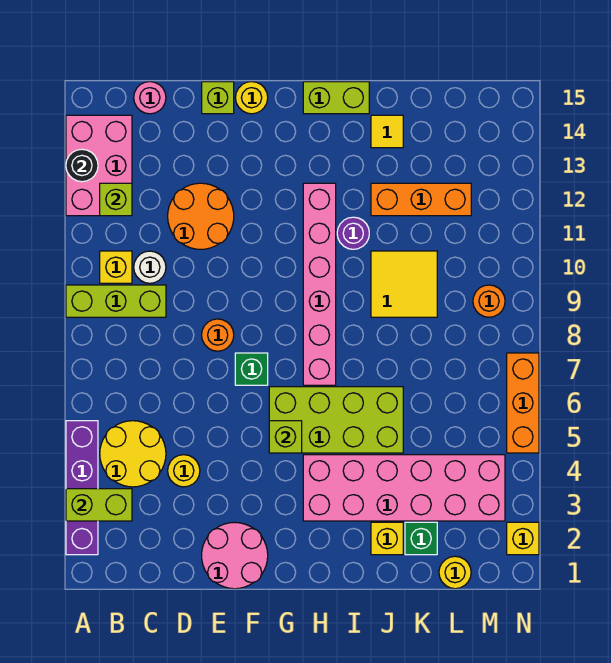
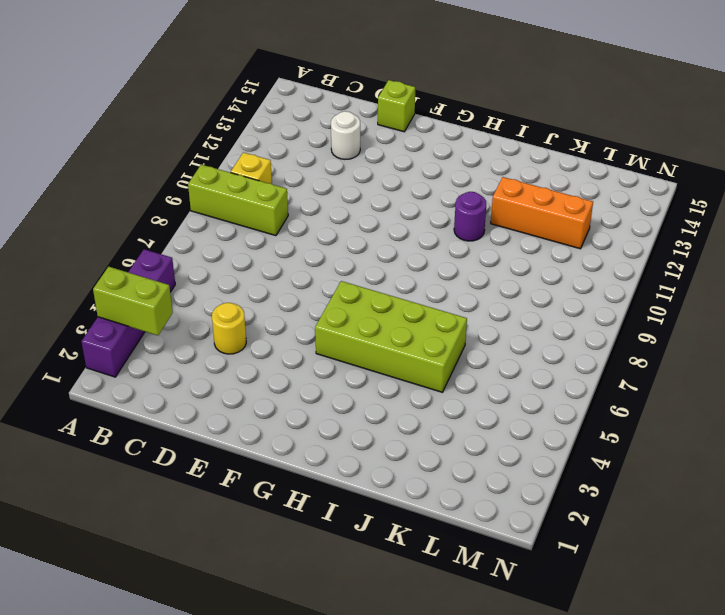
white 1x1 round brick [331,111,360,159] -> white 1x1 round brick moved to [134,251,166,283]
none -> pink 2x3 brick [66,115,132,216]
none -> yellow 2x2 round brick [100,421,166,487]
none -> pink 1x1 round brick [134,82,166,114]
none -> orange 2x2 round brick [168,183,234,249]

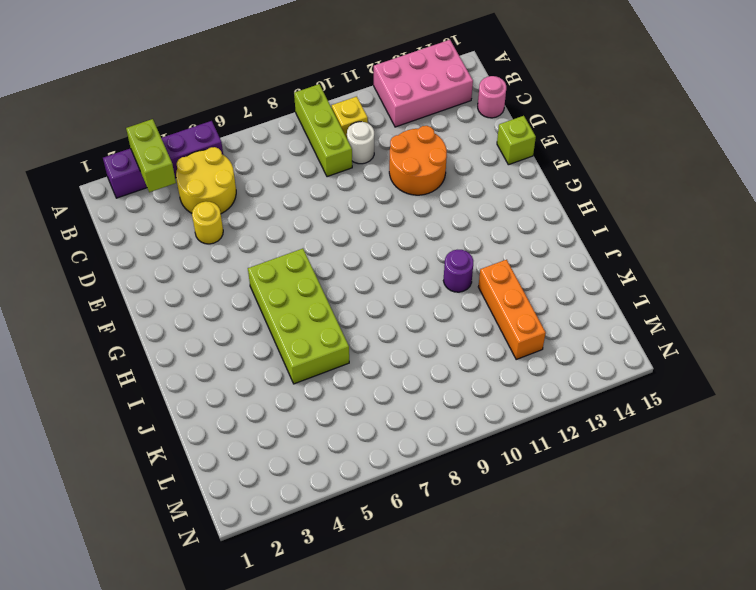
none -> pink 2x2 round brick [202,522,268,589]
none -> orange 1x1 round brick [202,319,234,351]
none -> green 1x1 brick [235,353,268,385]
none -> yellow 1x1 round brick [235,82,268,114]

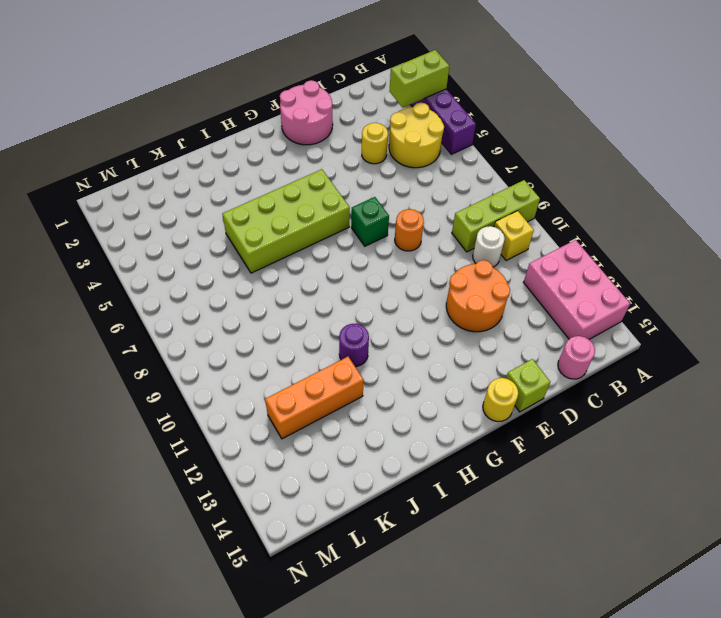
none -> pink 2x6 brick [303,455,505,521]
none -> pink 1x6 brick [303,183,336,385]
none -> lime 1x2 brick [303,82,369,114]
none -> yellow 1x1 brick [371,522,403,555]

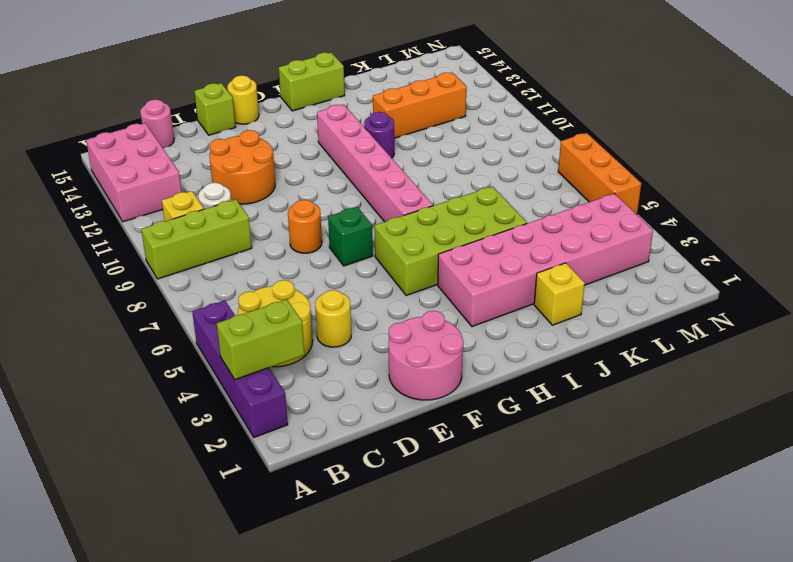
none -> yellow 2x2 tile [371,251,437,317]
none -> yellow 1x1 tile [371,115,403,148]
none -> green 1x1 brick [405,522,437,555]
none -> yellow 1x1 round brick [439,556,471,589]

